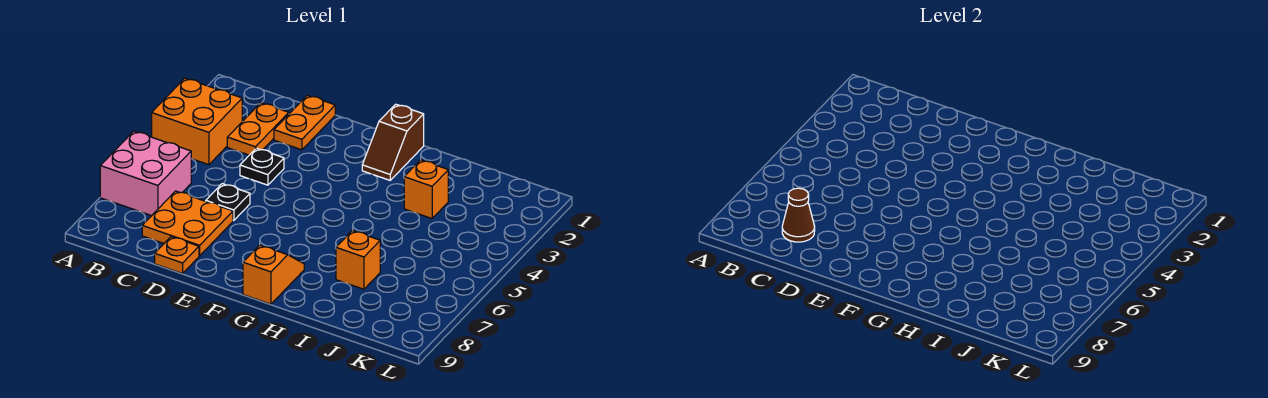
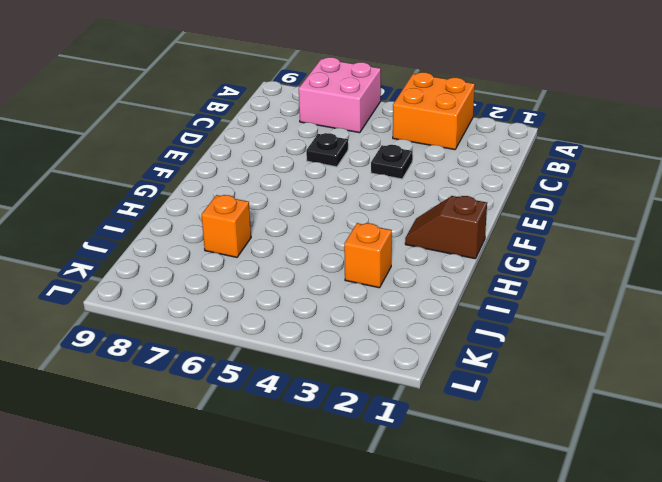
none -> orange 1x2 plate [227,103,289,155]
none -> orange 2x2 plate [142,191,233,256]
none -> orange 1x2 plate [274,95,335,150]

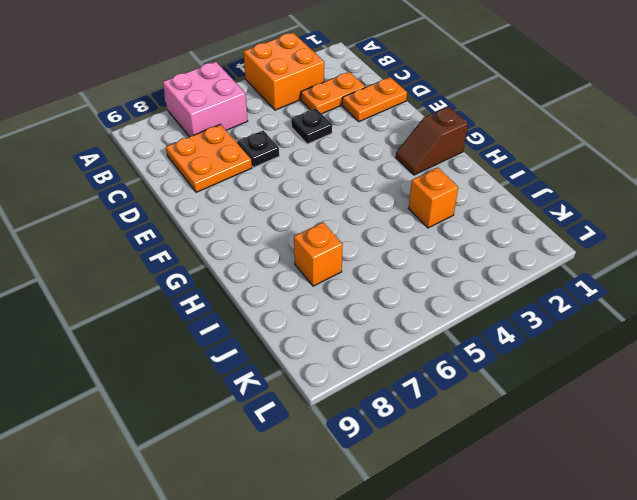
none -> orange 1x1 plate [155,237,199,273]
none -> orange 1x2 slope [243,245,304,304]
none -> brown 1x1 cone [782,188,815,242]

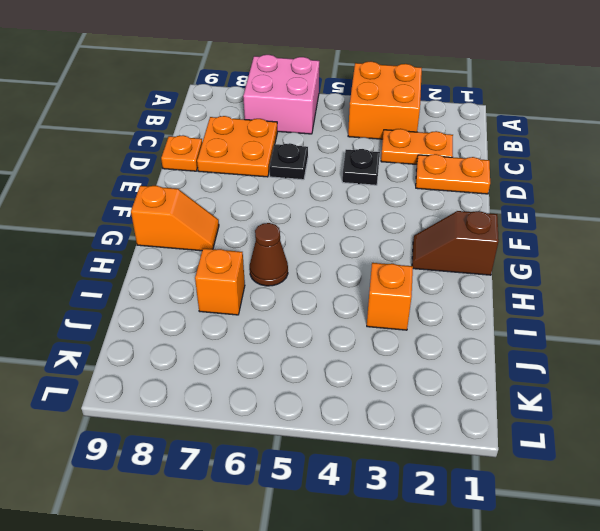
brown 1x1 cone [250,223,288,286] -> brown 1x1 cone moved to [782,188,815,242]

